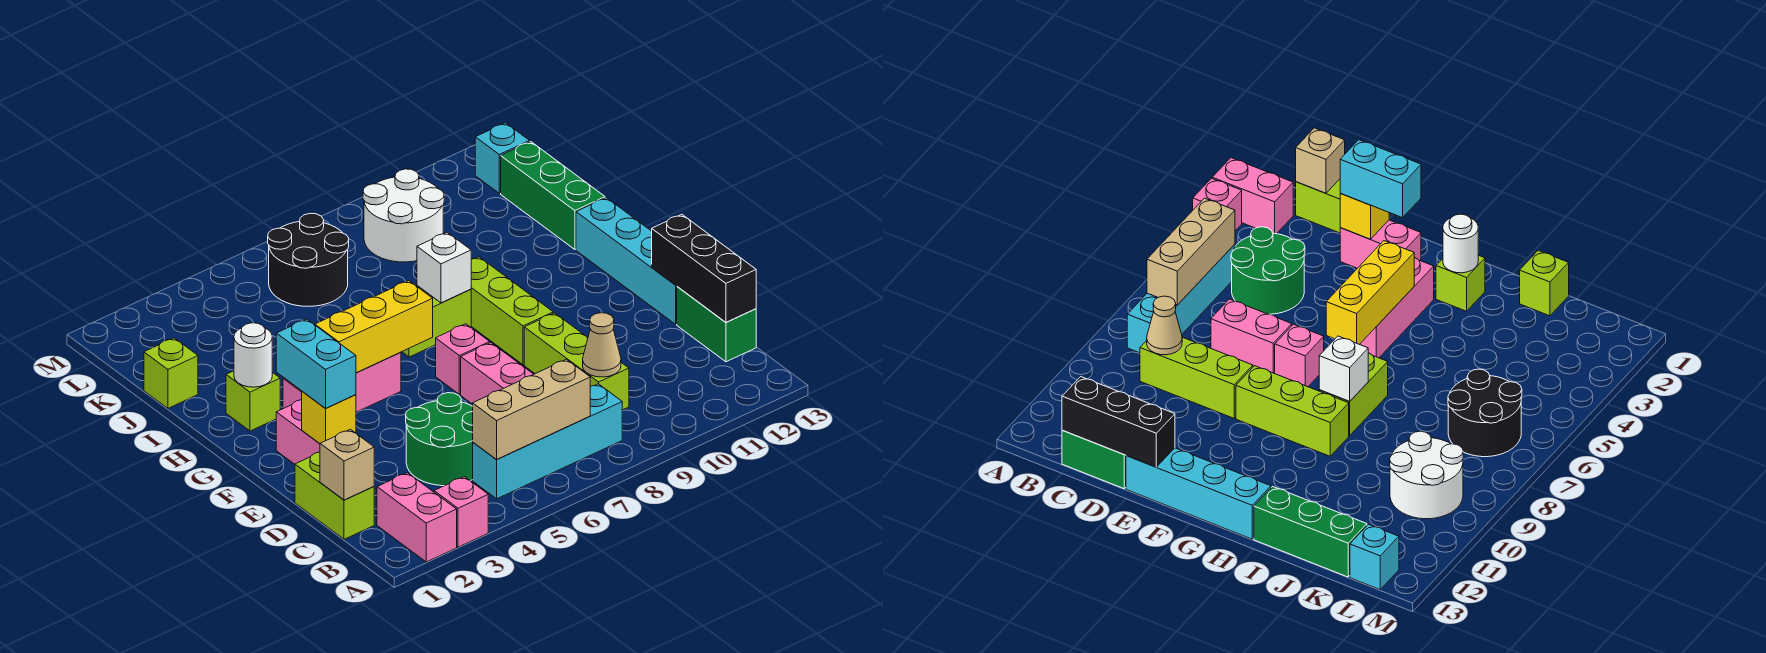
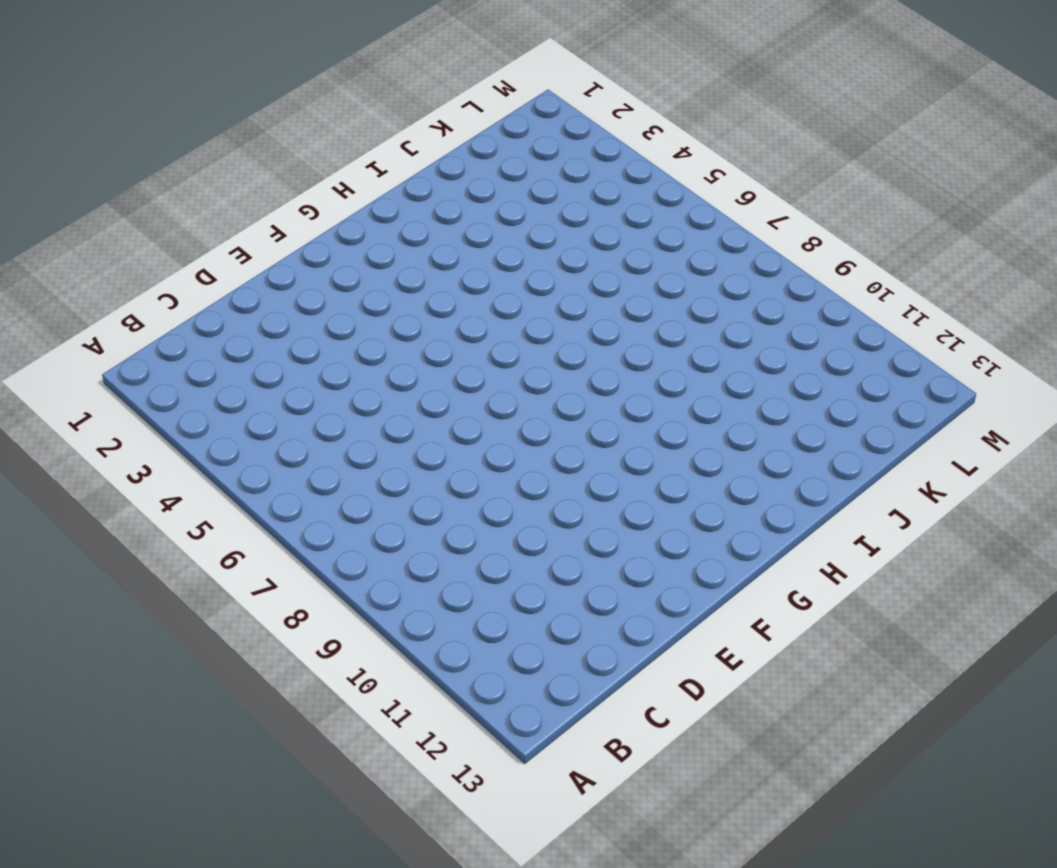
none -> pink 1x2 brick [377,473,457,562]
none -> pink 1x1 brick [434,477,488,547]
none -> cyan 1x4 brick [473,384,622,499]

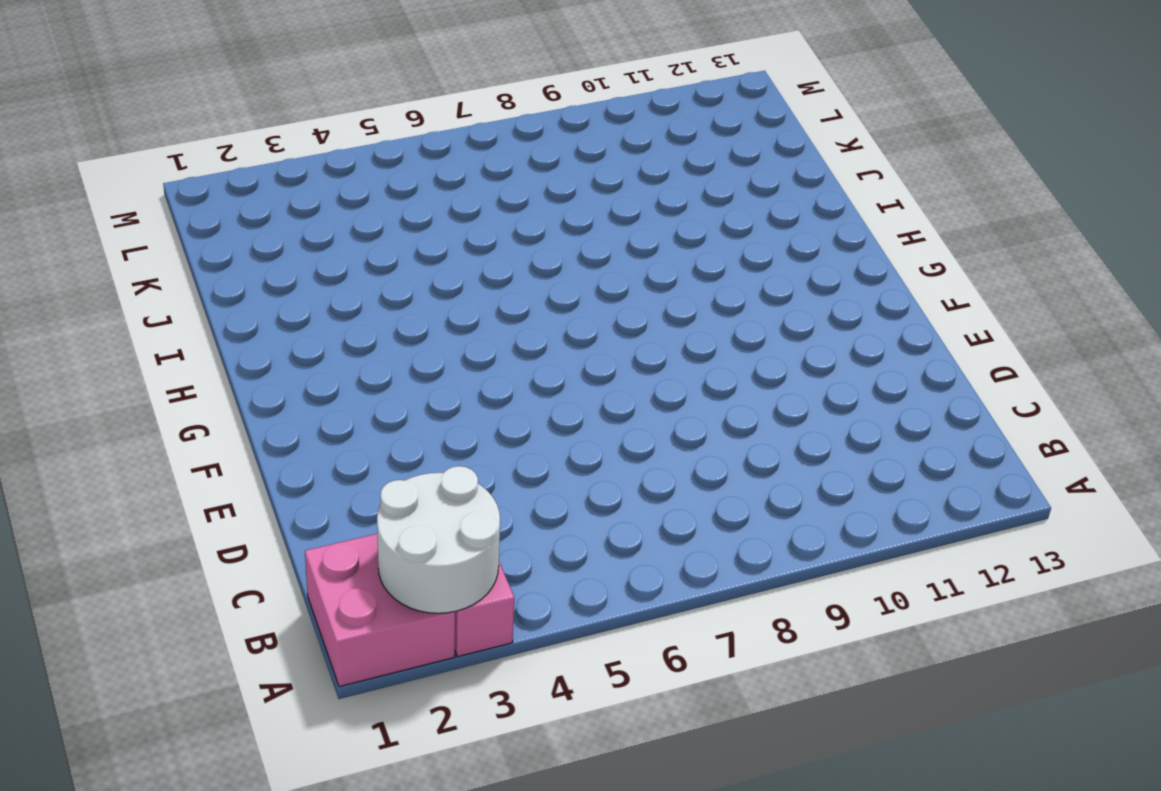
pink 2x2 brick [305,534,455,687] -> pink 1x2 brick [377,473,457,562]
white 2x2 round brick [377,466,500,613] -> white 2x2 round brick moved to [363,169,444,262]
none -> cyan 1x4 brick [473,384,622,499]
none -> lime 1x2 brick [295,452,374,539]
none -> green 2x2 round brick [406,393,473,486]

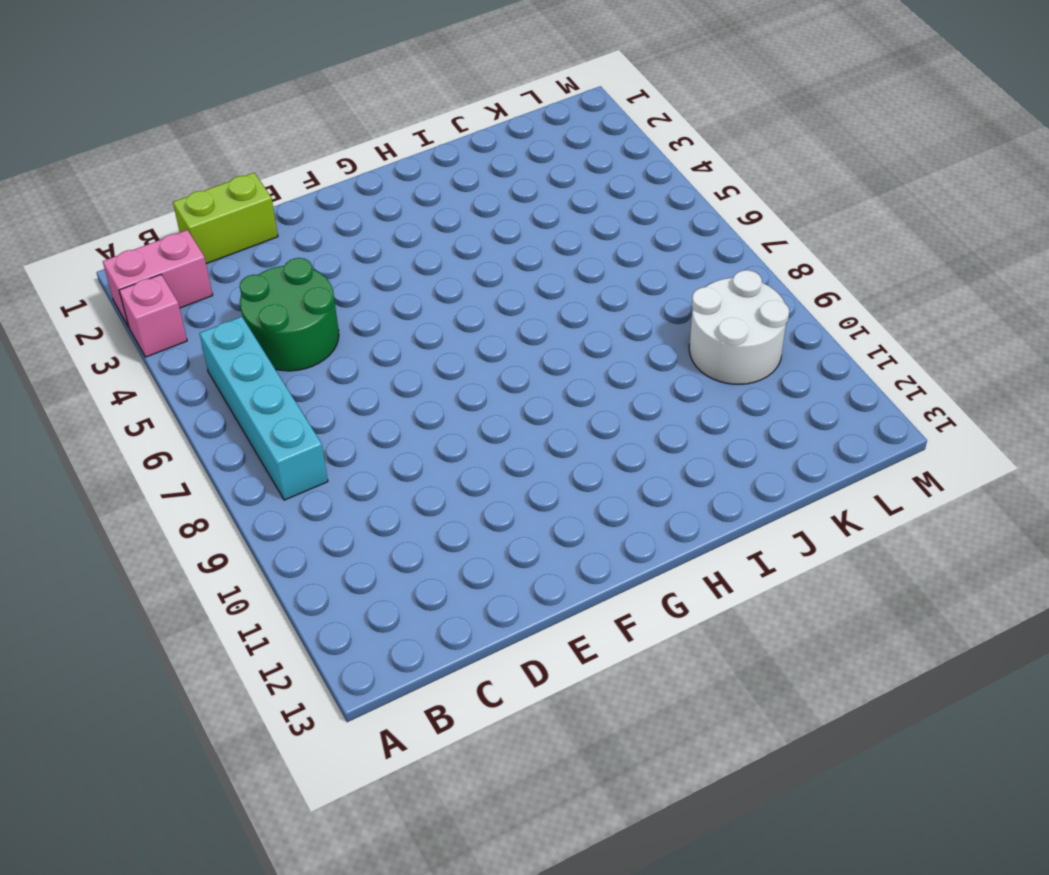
none -> lime 1x3 brick [524,313,629,410]
none -> green 1x2 brick [677,287,756,362]
none -> pink 1x2 brick [461,343,534,404]

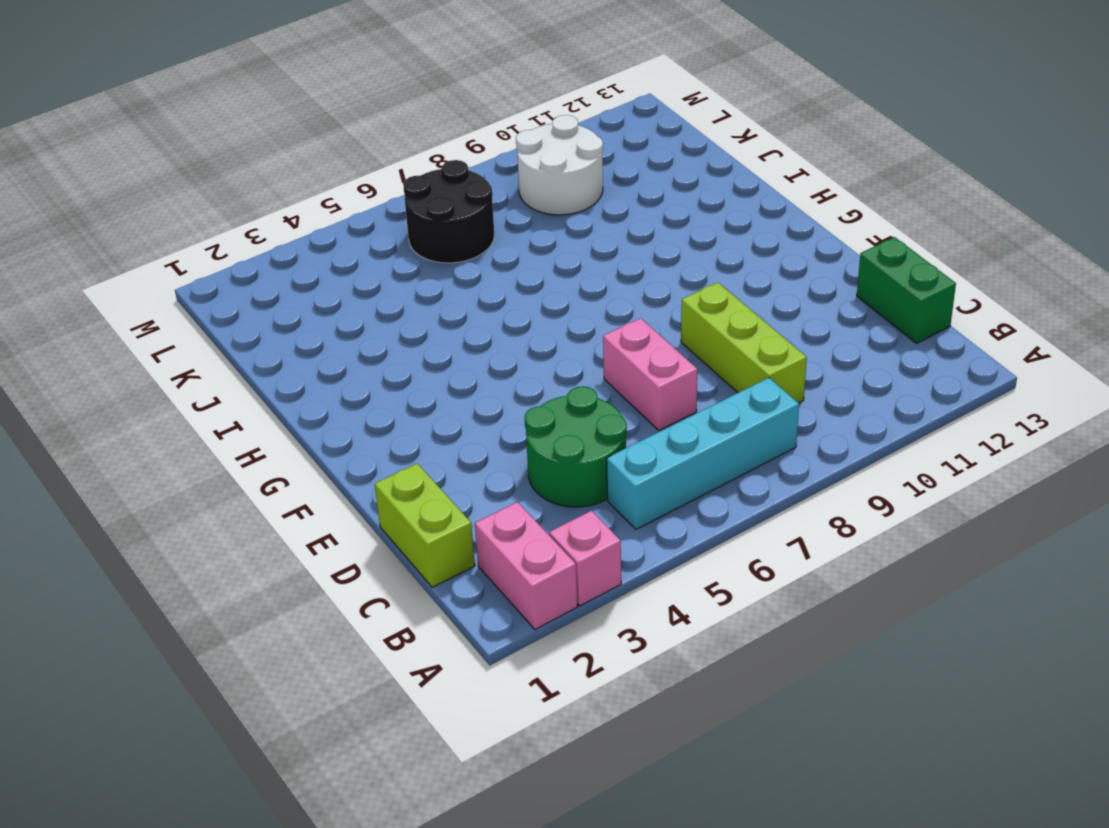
none -> pink 1x2 brick [276,400,320,464]
none -> cyan 1x4 brick [576,198,677,324]
none -> pink 1x1 brick [436,324,490,394]

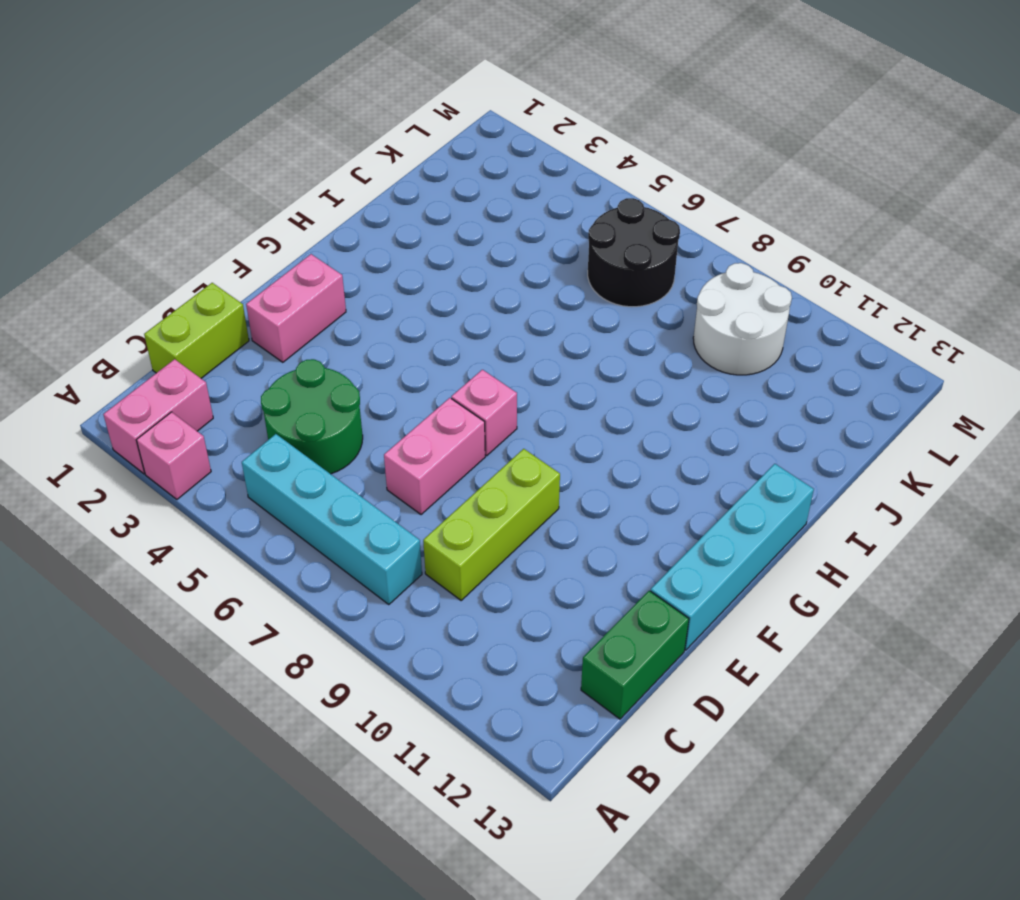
none -> lime 1x3 brick [471,257,553,365]
none -> pink 1x3 brick [283,352,401,412]
none -> lime 1x1 brick [226,371,280,431]

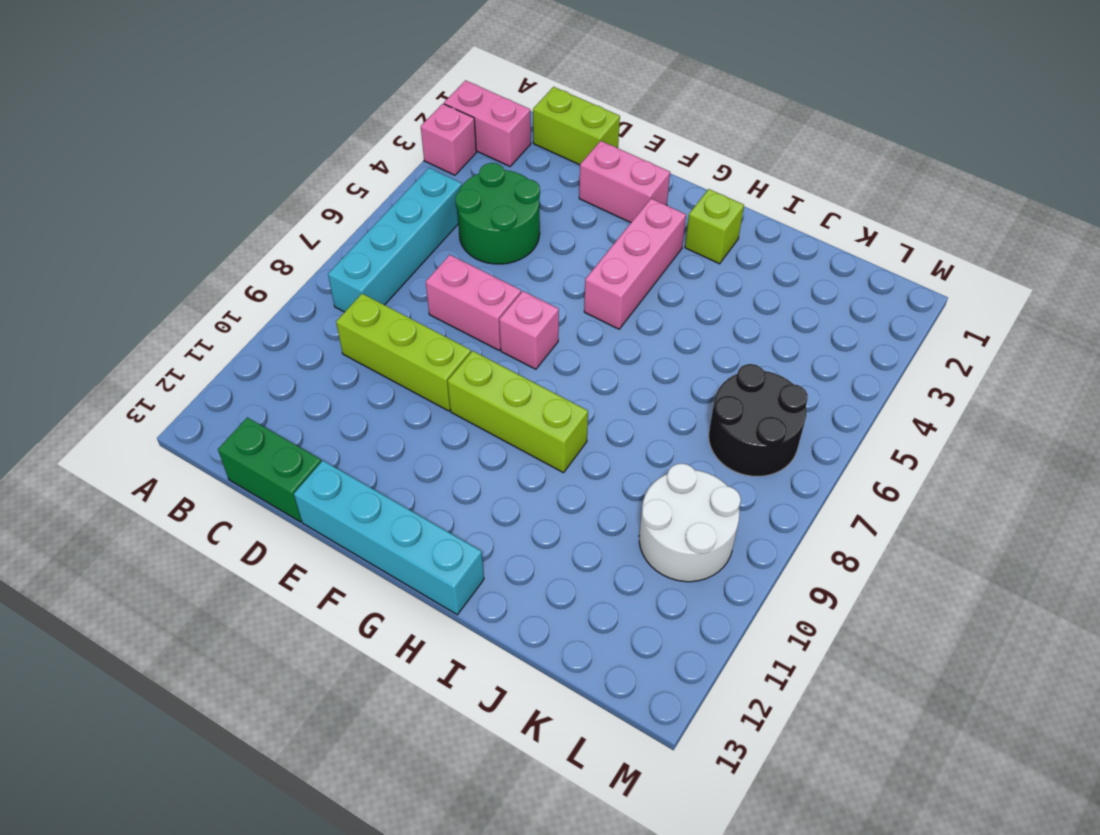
none -> lime 1x2 brick [402,286,471,357]
none -> green 1x3 brick [501,142,605,249]
none -> lime 1x1 brick [144,338,198,408]

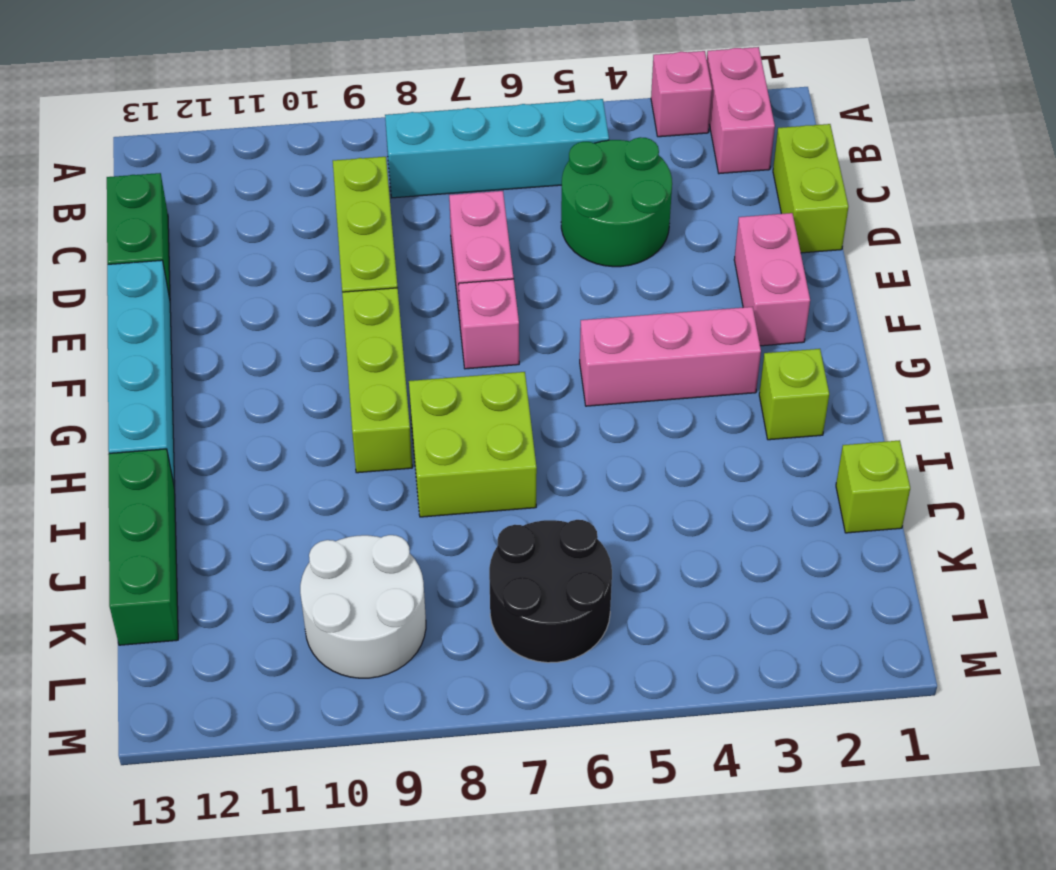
lime 2x2 brick [409,372,537,517] -> lime 1x2 brick [402,286,471,357]
none -> cyan 1x1 brick [475,123,530,193]
none -> tan 1x3 brick [473,359,590,460]
none -> tan 1x1 brick [320,429,374,500]

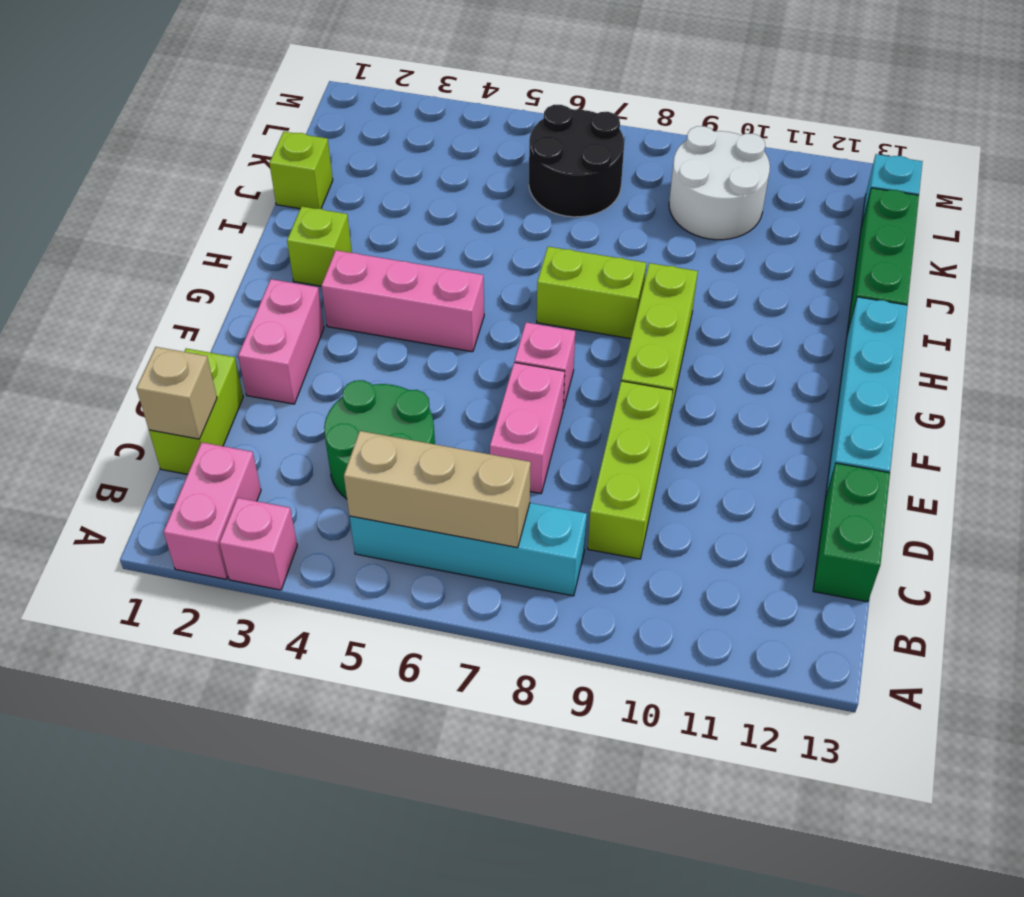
none -> tan 1x1 cone [583,313,621,377]
none -> black 1x3 brick [652,214,756,322]
none -> yellow 1x1 brick [302,392,356,443]

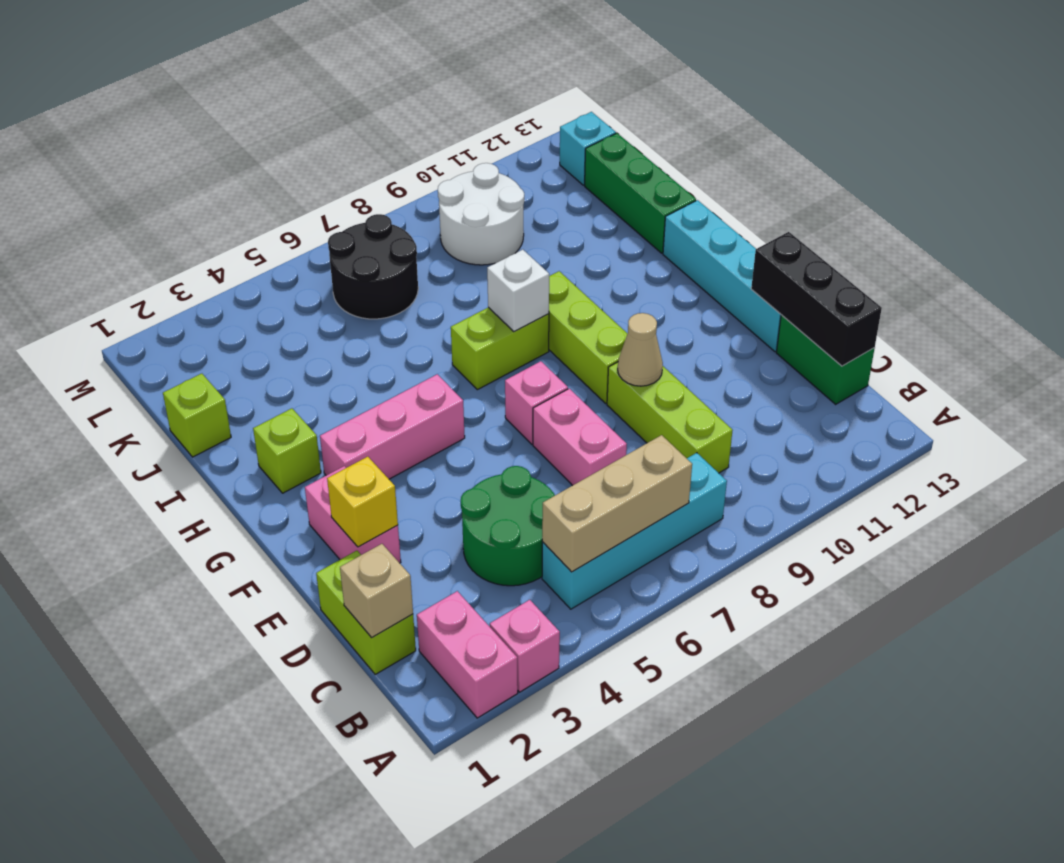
tan 1x1 cone [618,313,663,386] -> tan 1x1 cone moved to [583,313,621,377]
none -> yellow 1x3 brick [315,281,433,373]
none -> white 1x1 round brick [234,323,272,387]
none -> cyan 1x2 brick [276,319,356,408]

